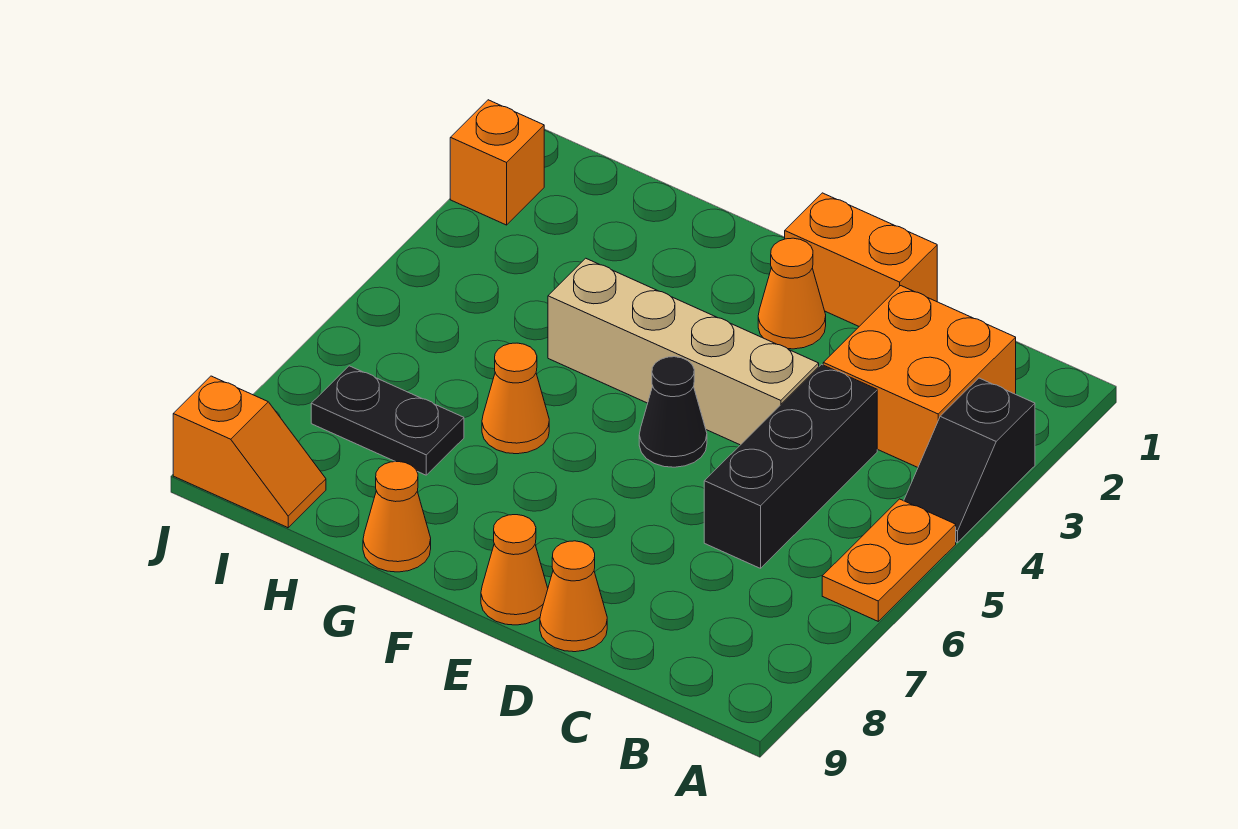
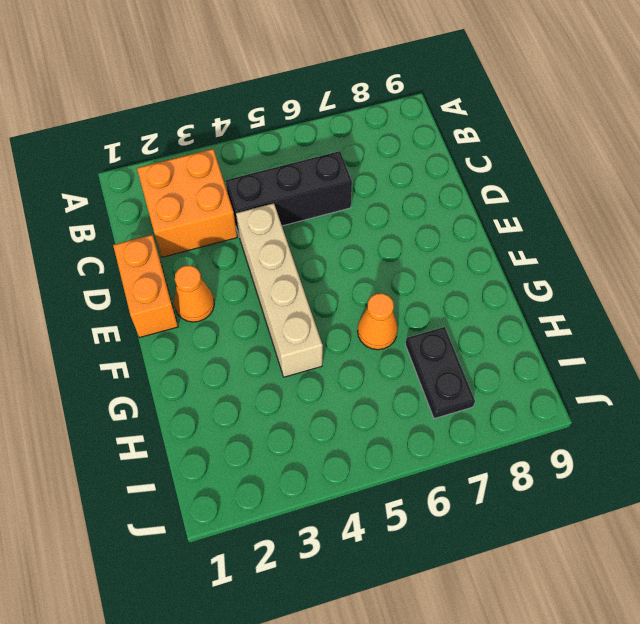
none -> black 1x2 slope [904,378,1035,543]
none -> orange 1x2 plate [822,499,956,621]
none -> orange 1x1 cone [540,541,607,652]

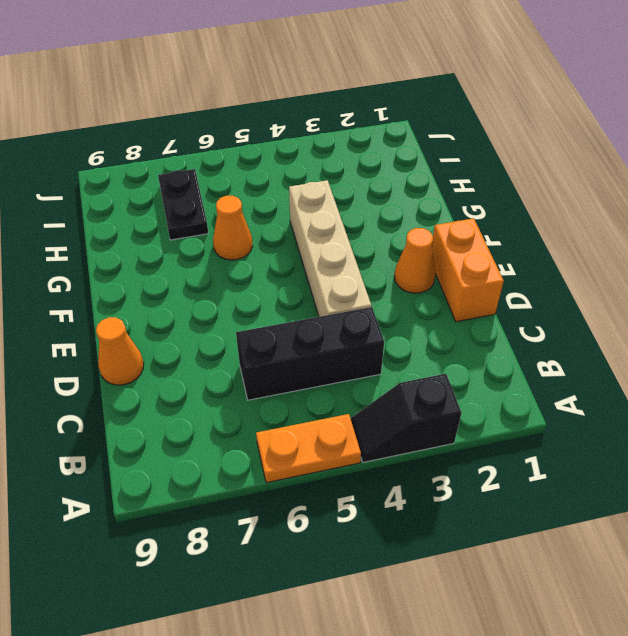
none -> orange 2x2 brick [823,286,1016,467]
none -> black 1x1 cone [639,357,707,467]
none -> orange 1x1 cone [481,515,548,625]

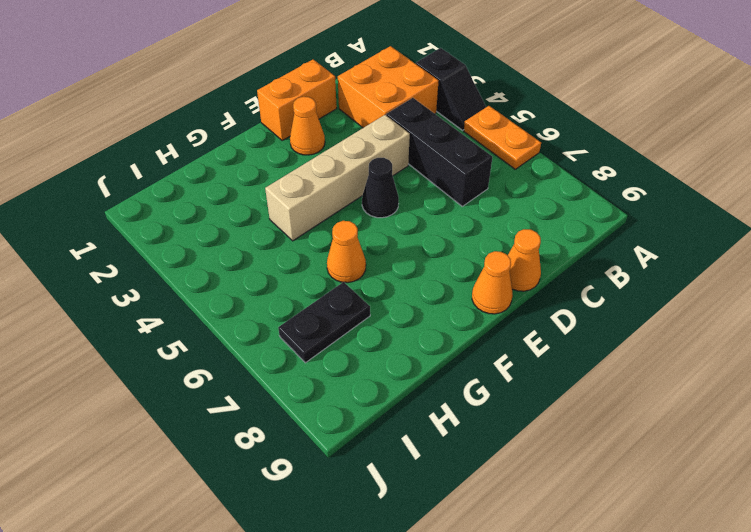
none -> orange 1x1 cone [363,462,431,572]
none -> orange 1x2 slope [173,376,326,528]
none -> orange 1x1 brick [450,100,544,225]

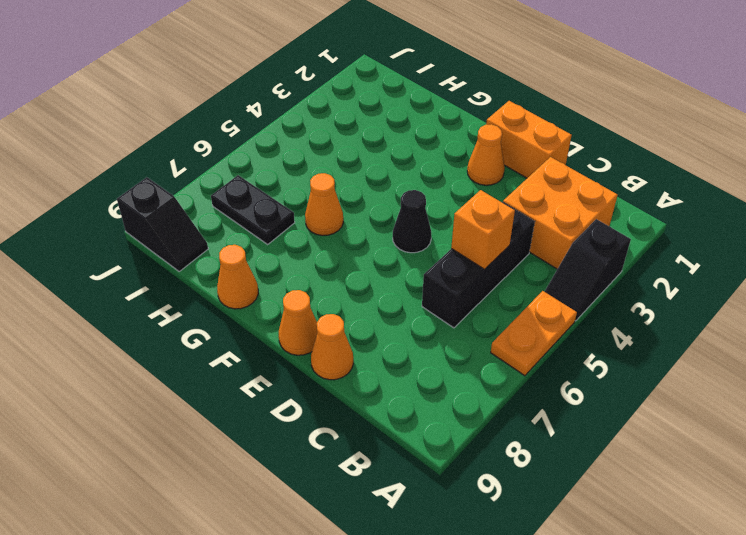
orange 1x1 brick [451,190,515,269] -> orange 1x1 brick moved to [450,100,544,225]
black 1x2 slope [117,177,208,271] -> orange 1x2 slope [173,376,326,528]
none -> tan 1x4 brick [548,258,819,445]

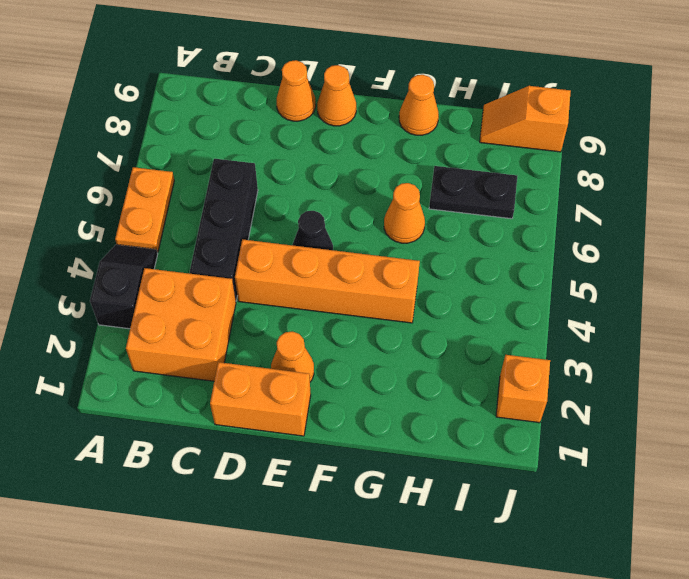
orange 1x4 brick [235,239,420,323] -> tan 1x4 brick [548,258,819,445]

